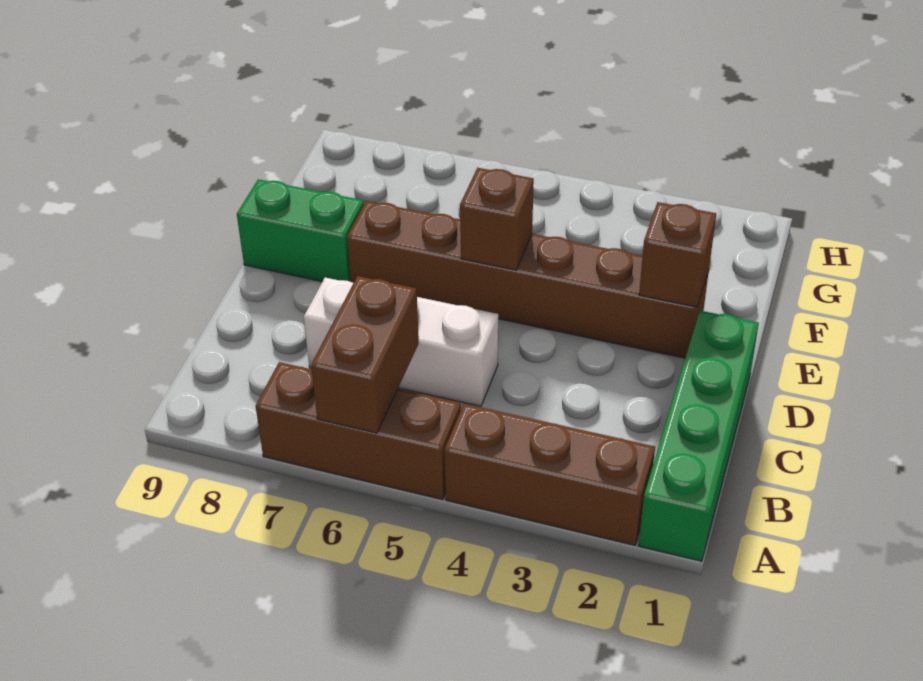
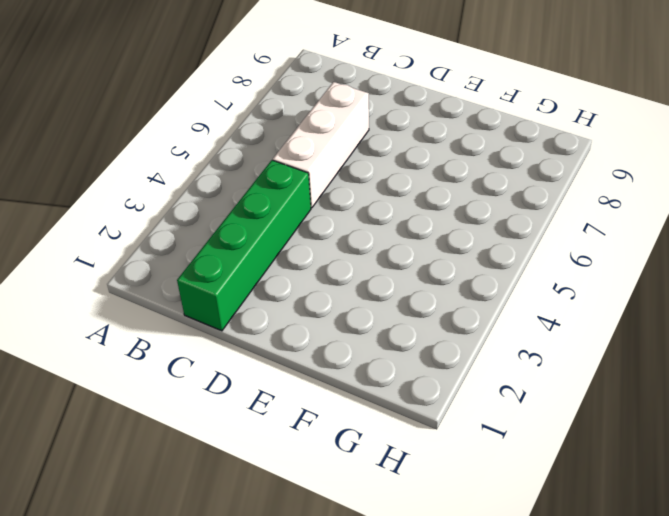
green 1x4 brick [177,160,311,331] -> green 1x4 brick turned to [639,311,759,561]
none -> brown 1x3 brick [444,404,655,545]
none -> brown 1x3 brick [256,362,461,500]

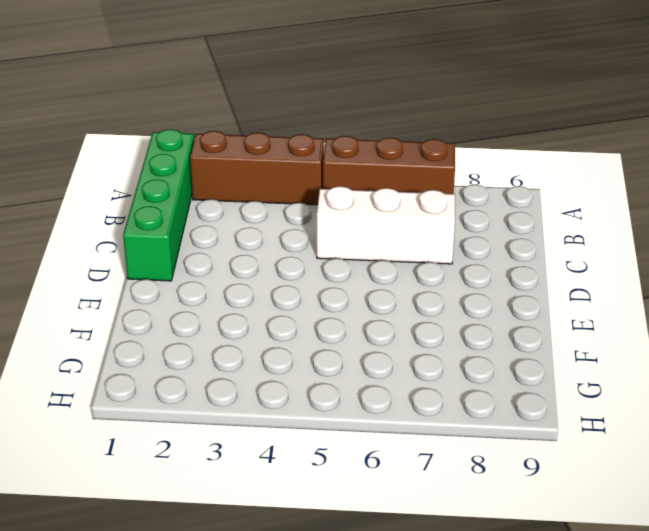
none -> brown 1x6 brick [347,201,709,358]
none -> green 1x2 brick [237,179,364,282]

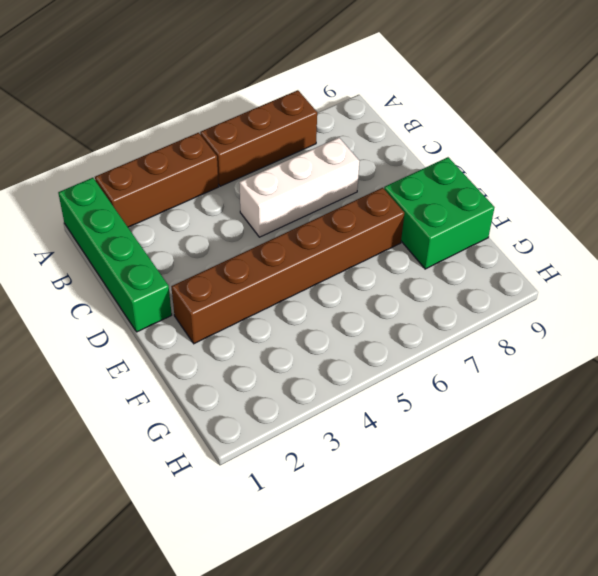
green 2x2 brick [384,157,494,269] -> green 1x2 brick [237,179,364,282]
none -> brown 1x2 brick [311,276,419,433]
none -> brown 1x1 brick [639,202,716,307]

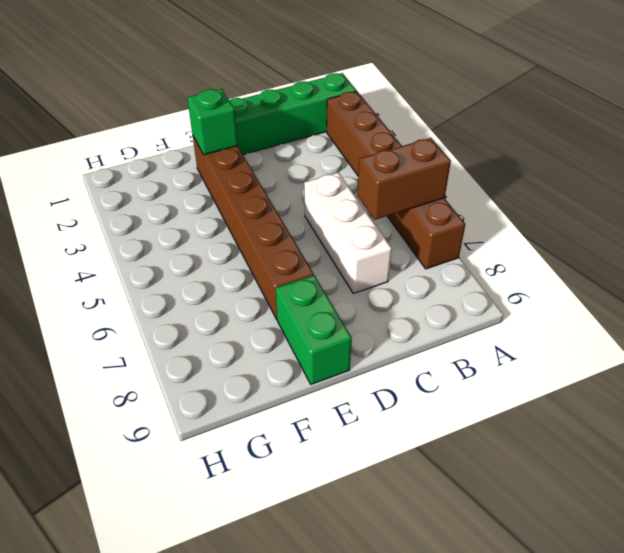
green 1x1 brick [187,89,238,155] -> brown 1x1 brick [639,202,716,307]
none -> brown 1x1 brick [460,168,534,270]

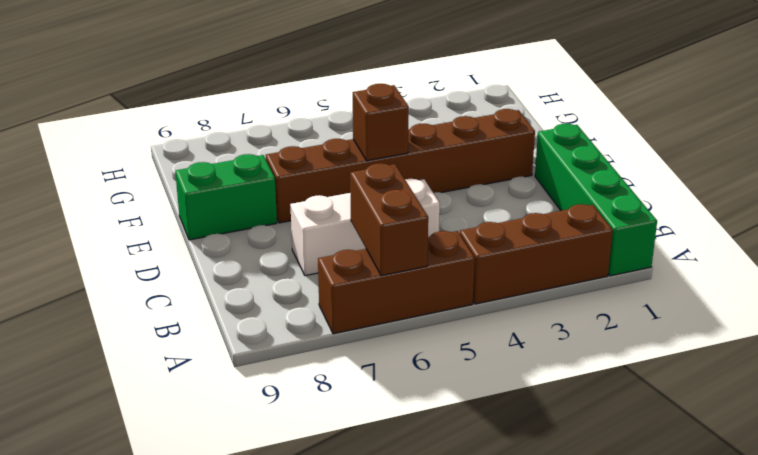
none -> brown 1x1 brick [639,202,716,307]

